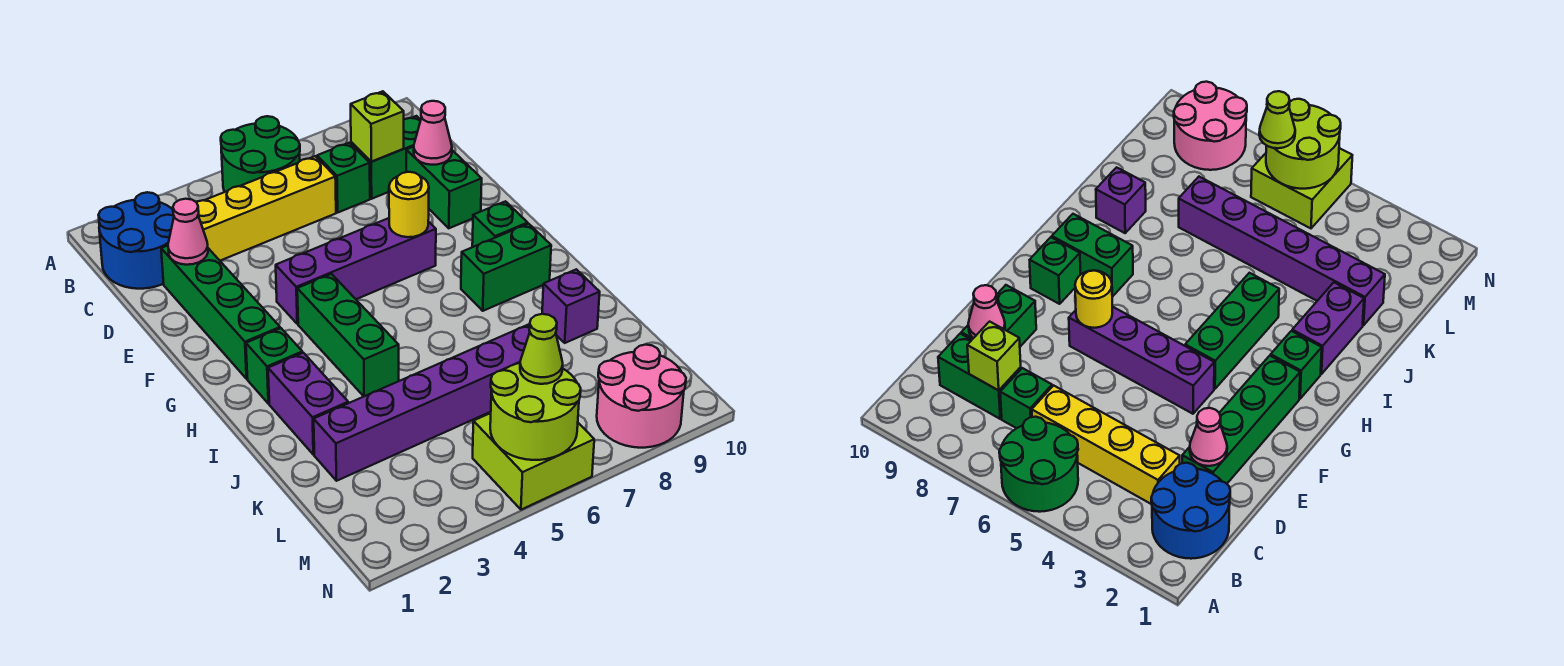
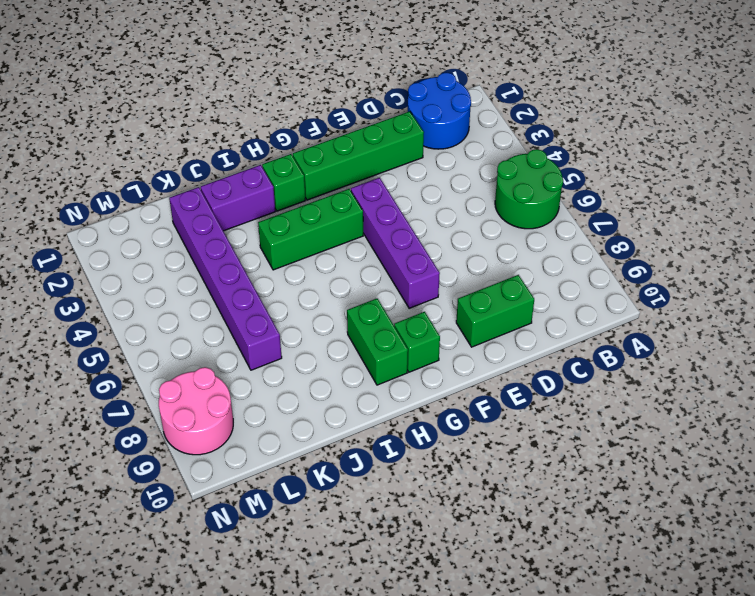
none -> yellow 1x4 brick [197,156,336,261]
none -> green 1x1 brick [317,143,370,212]
none -> green 1x2 brick [351,116,421,199]

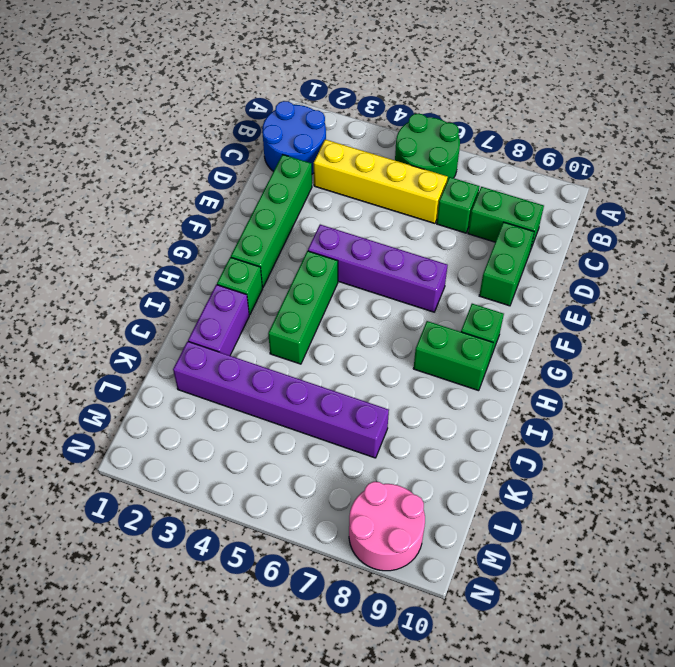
none -> purple 1x1 brick [542,269,600,343]
none -> lime 2x2 brick [473,413,594,510]
none -> lime 1x1 brick [351,91,404,162]

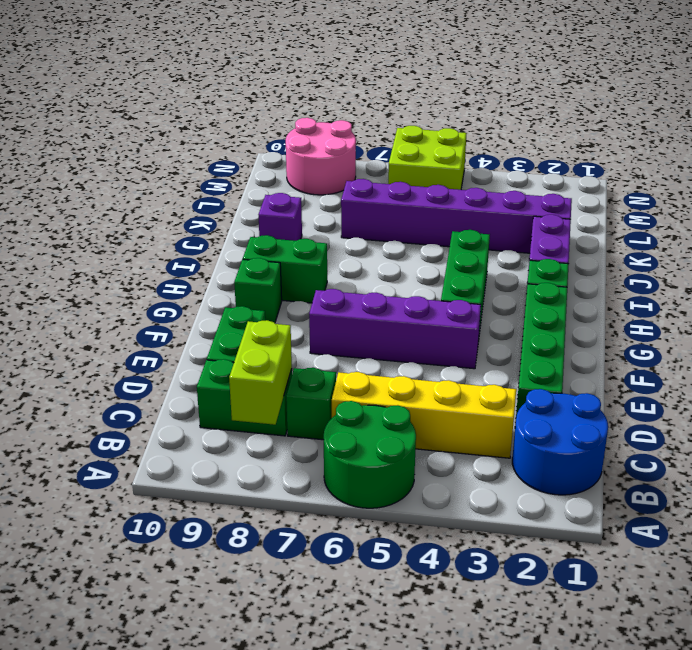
lime 1x2 brick [229,320,292,425] -> lime 1x1 brick [351,91,404,162]
none -> pink 1x1 cone [168,199,208,265]
none -> pink 1x1 cone [414,101,452,165]
none -> yellow 1x1 round brick [389,172,429,237]

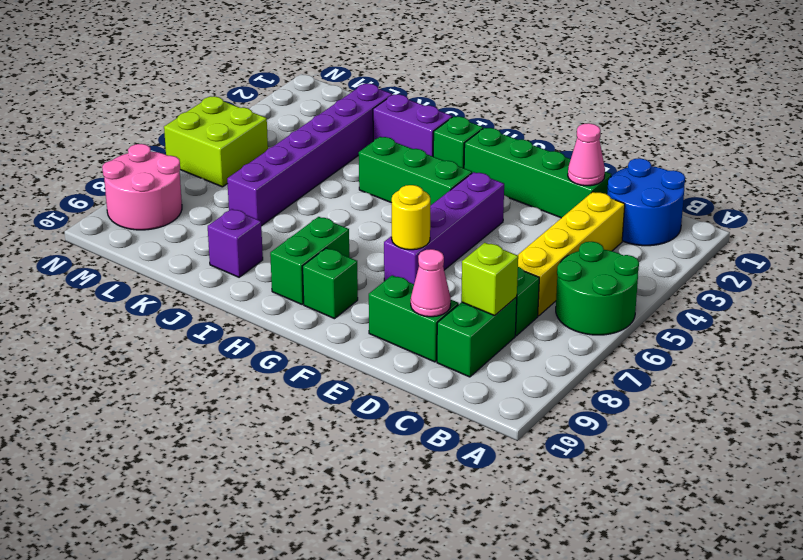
none -> lime 2x2 round brick [490,363,581,460]
none -> lime 1x1 cone [520,314,563,384]

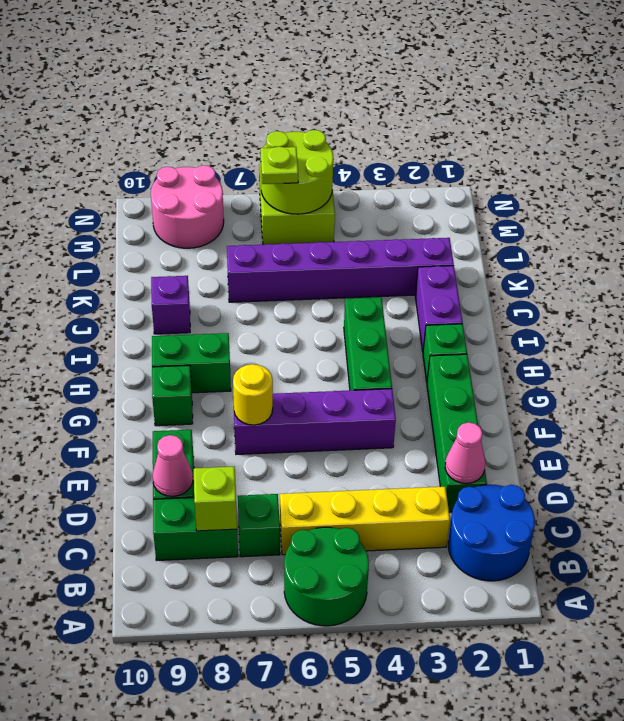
lime 1x1 plate [261,147,298,184] -> lime 1x1 cone [520,314,563,384]

